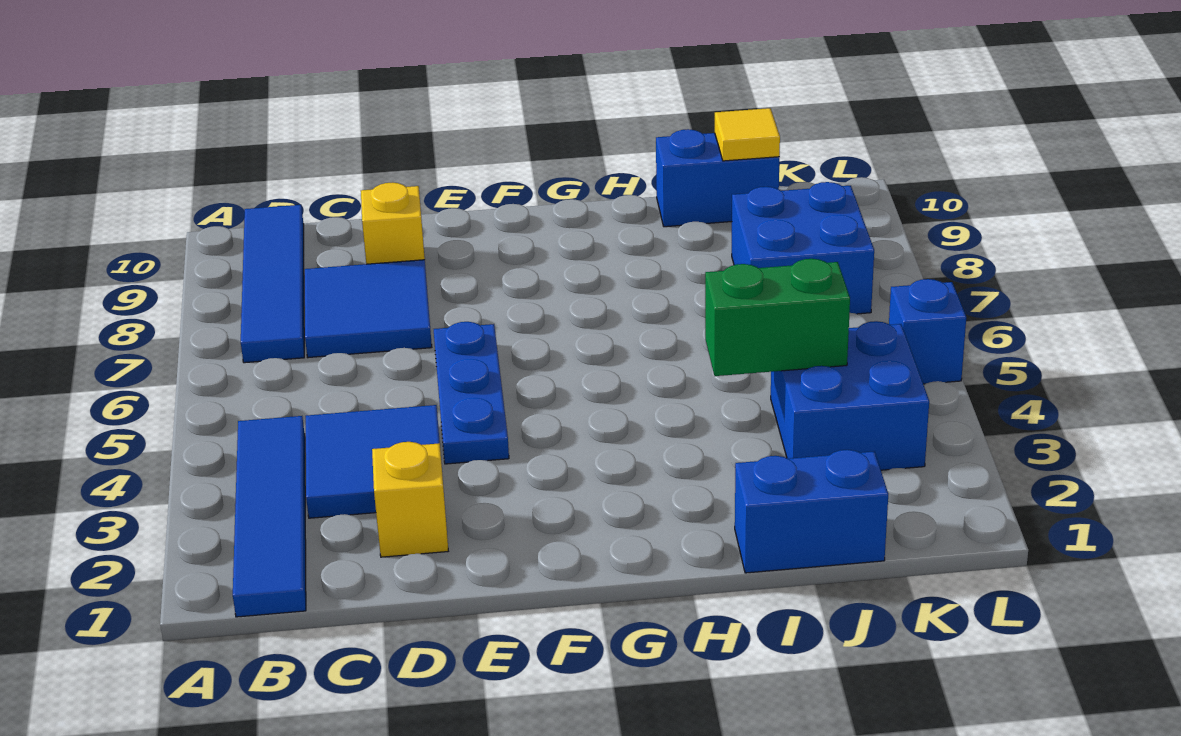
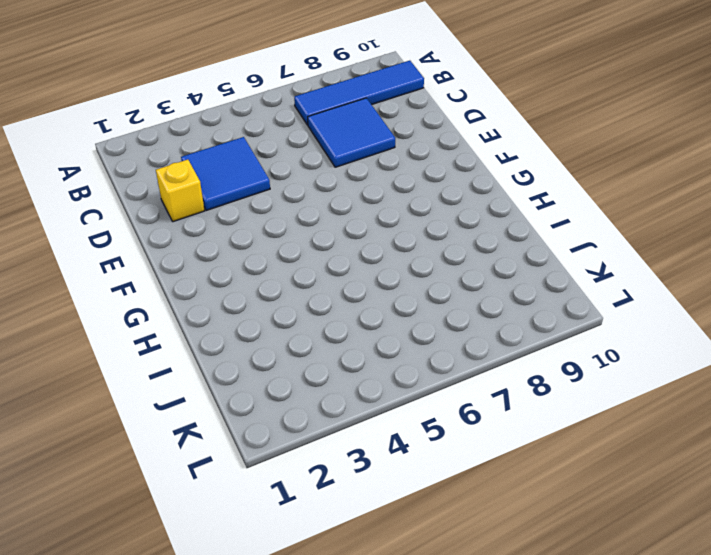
none -> blue 1x4 tile [233,416,306,617]
none -> yellow 1x1 brick [361,182,425,264]
none -> blue 1x3 plate [434,322,509,464]

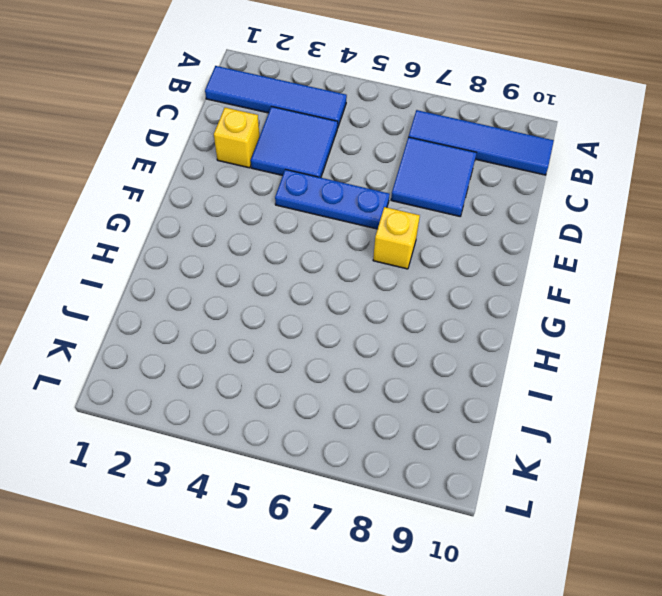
yellow 1x1 brick [373,207,420,269] -> yellow 1x1 brick moved to [361,182,425,264]
none -> blue 1x2 brick [735,450,888,573]
none -> blue 1x2 brick [656,129,779,227]
none -> blue 2x2 brick [771,321,929,470]

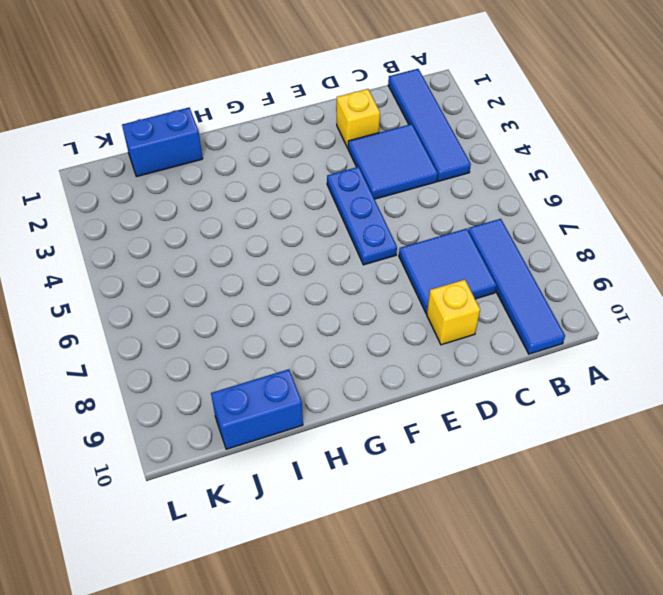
none -> blue 2x2 brick [771,321,929,470]
none -> blue 2x2 brick [732,182,874,314]
none -> blue 1x1 brick [889,279,966,384]

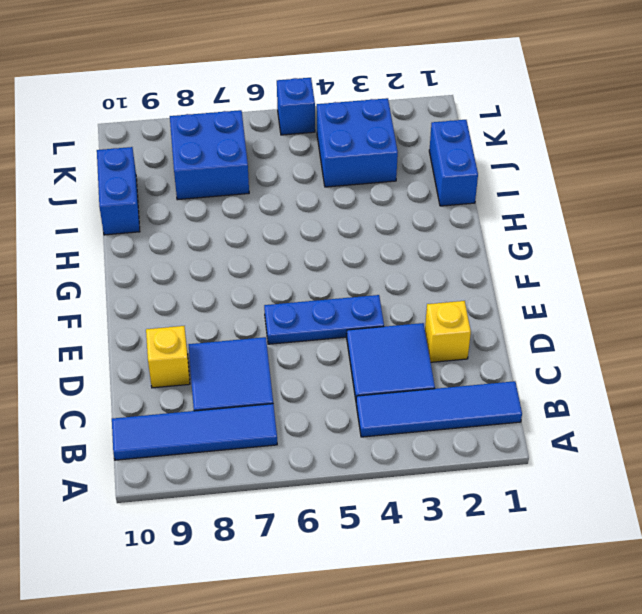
none -> green 1x2 brick [705,259,850,376]
none -> yellow 1x1 tile [715,108,780,161]

